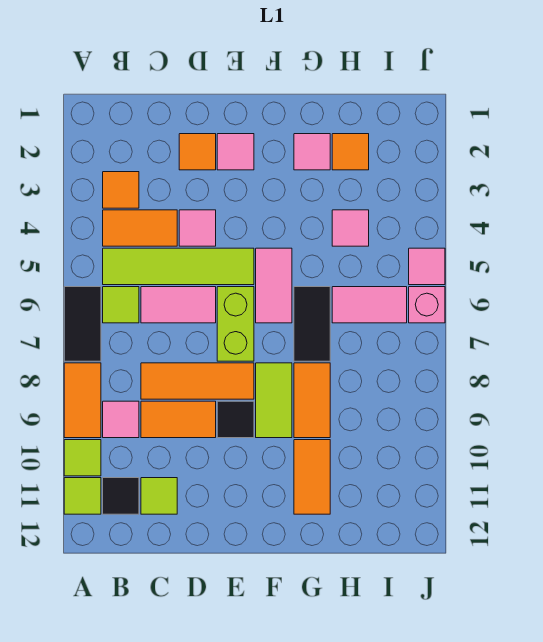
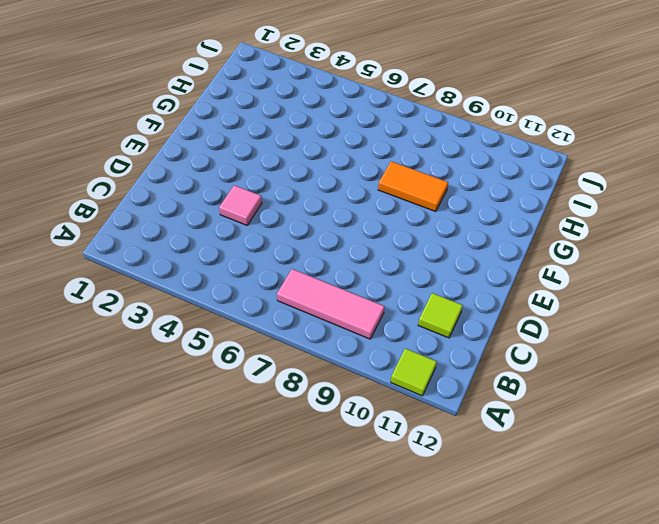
pink 1x3 tile [277,269,384,339] -> pink 1x1 tile [103,401,139,438]
none -> black 1x2 tile [64,287,101,361]
none -> orange 1x2 tile [64,363,101,438]
none -> lime 1x1 tile [64,440,101,476]
none -> orange 1x1 tile [103,172,139,208]

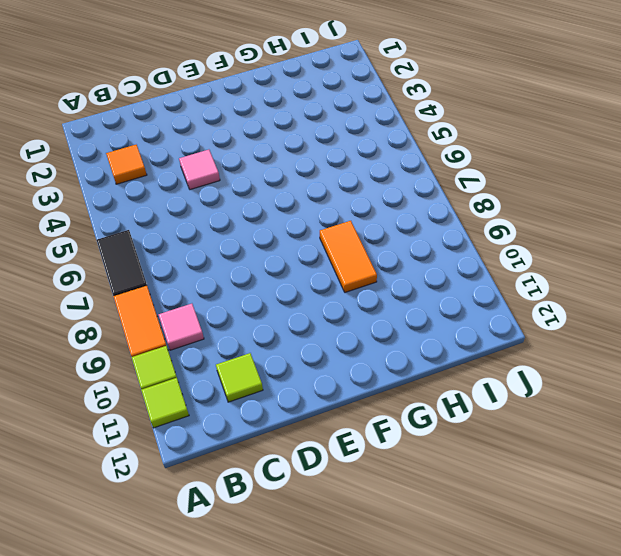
none -> orange 1x2 tile [103,210,177,246]
none -> lime 1x4 tile [103,248,254,285]
none -> lime 1x1 tile [103,287,139,323]
none -> black 1x1 tile [103,478,139,514]

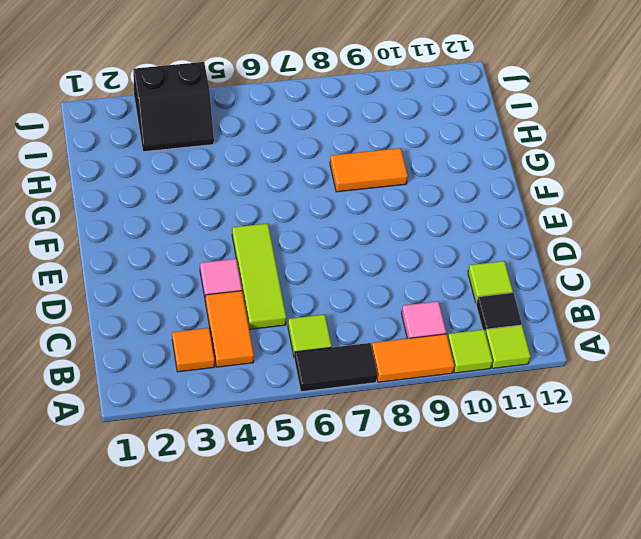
lime 1x3 tile [232,223,286,329] -> lime 1x4 tile [103,248,254,285]
black 2x2 slope [133,62,214,152] -> none
none -> pink 1x2 tile [141,287,216,323]
none -> orange 1x3 tile [141,363,254,399]
none -> orange 1x2 tile [141,401,216,438]
none -> orange 1x1 tile [179,134,216,170]

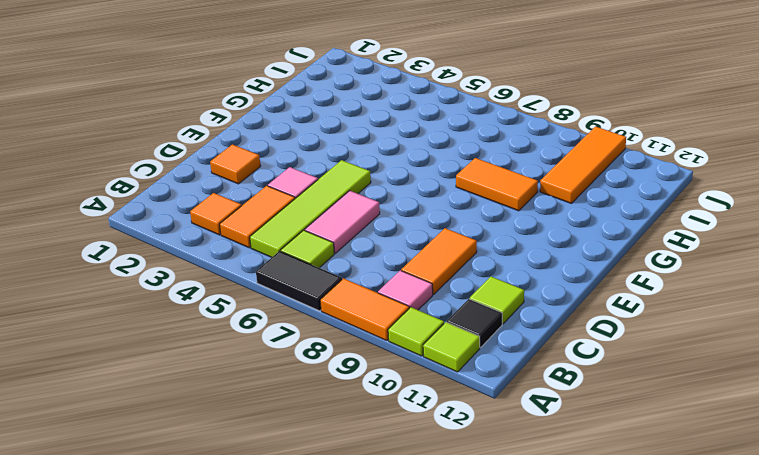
orange 1x3 tile [540,127,626,203] -> orange 1x3 tile moved to [141,363,254,399]
none -> pink 1x1 tile [217,134,254,170]
none -> lime 1x2 brick [217,287,254,361]
none -> black 1x1 tile [217,401,254,438]
none -> pink 1x2 tile [256,248,292,323]

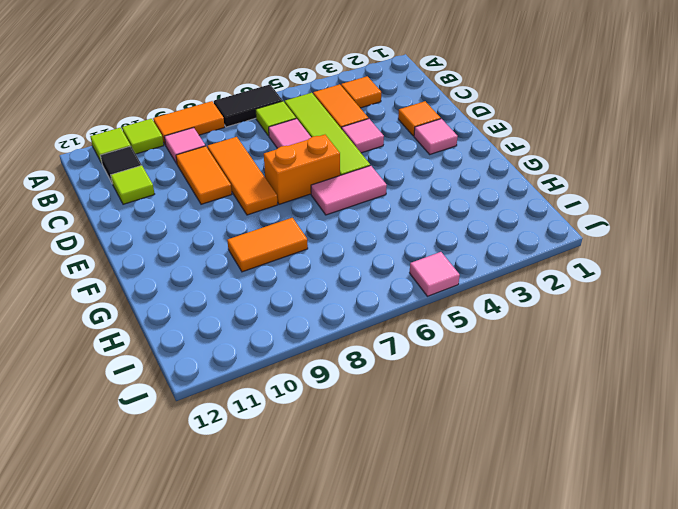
orange 1x2 brick [264,135,340,204] -> lime 1x2 brick [217,287,254,361]
none -> black 1x1 tile [217,401,254,438]
none -> lime 1x2 tile [256,363,292,438]
none -> pink 1x1 tile [294,134,330,170]
none -> black 1x2 tile [294,287,330,361]

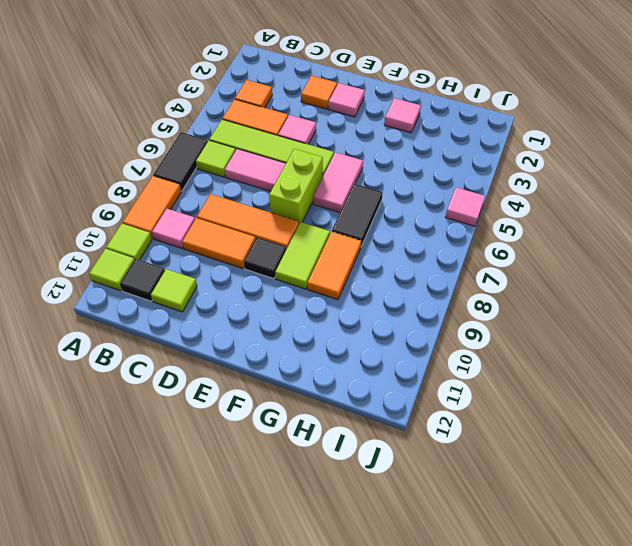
none -> orange 1x2 tile [294,440,330,514]
none -> orange 1x1 tile [332,134,369,170]
none -> pink 1x1 tile [332,210,369,246]
none -> pink 1x2 tile [332,287,407,323]

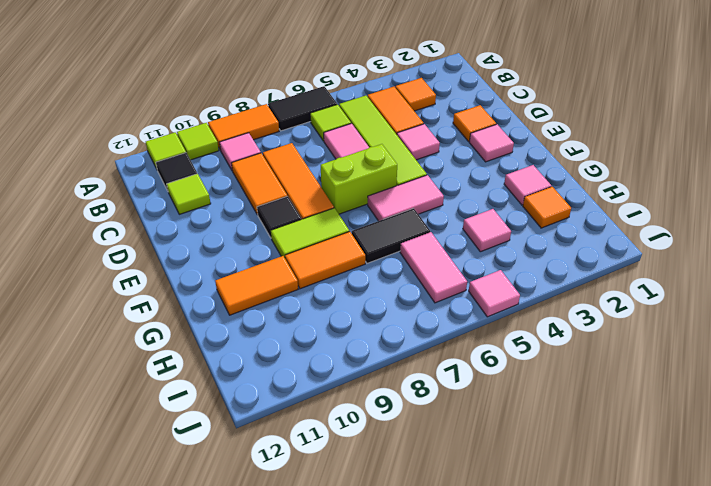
none -> pink 1x1 brick [409,287,445,323]

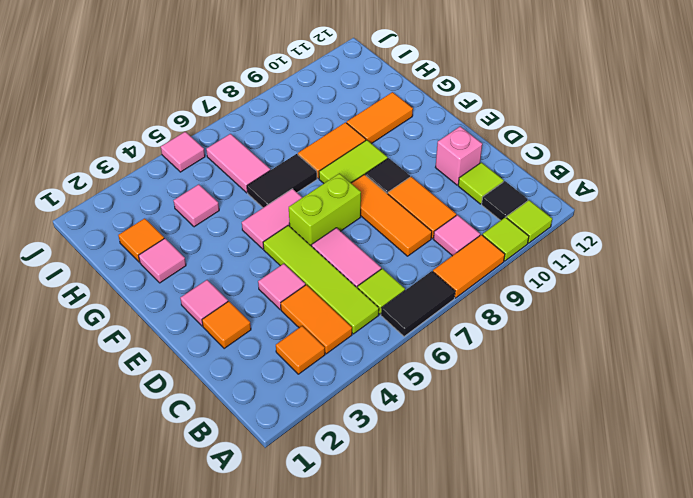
pink 1x1 brick [435,126,482,185] -> pink 1x1 brick moved to [409,287,445,323]

